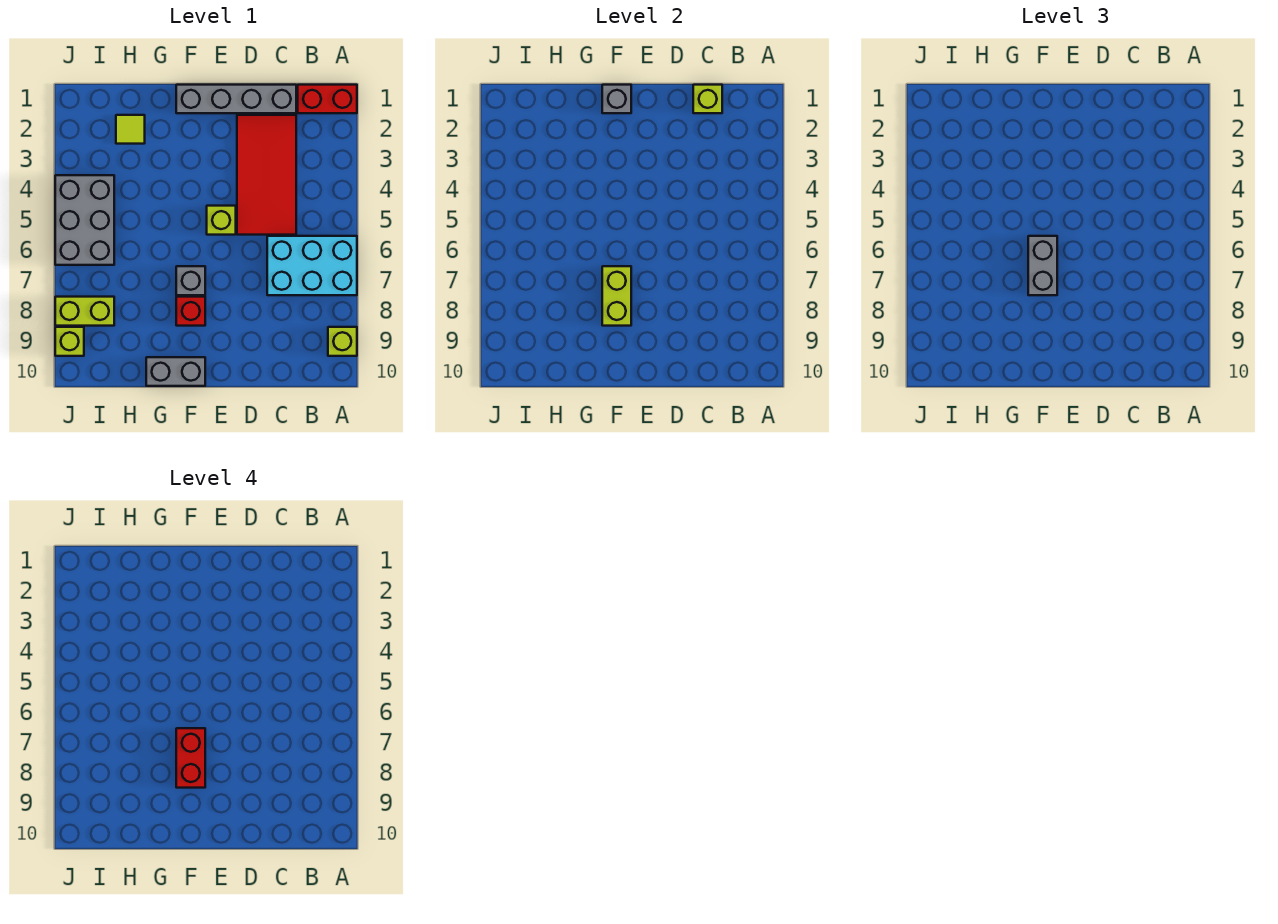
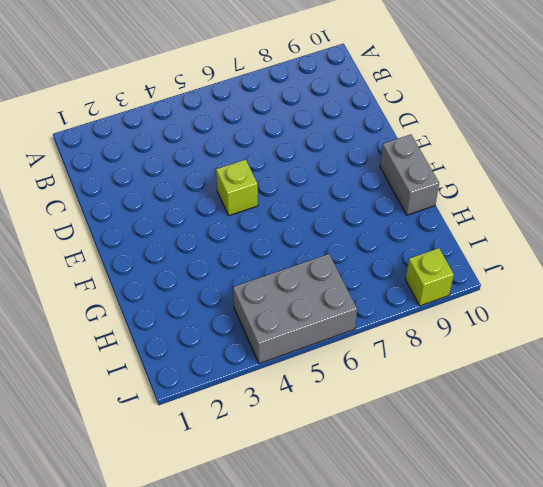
none -> red 1x2 brick [298,85,357,113]
none -> cyan 2x3 brick [267,236,357,295]
none -> lime 1x1 brick [328,327,357,356]

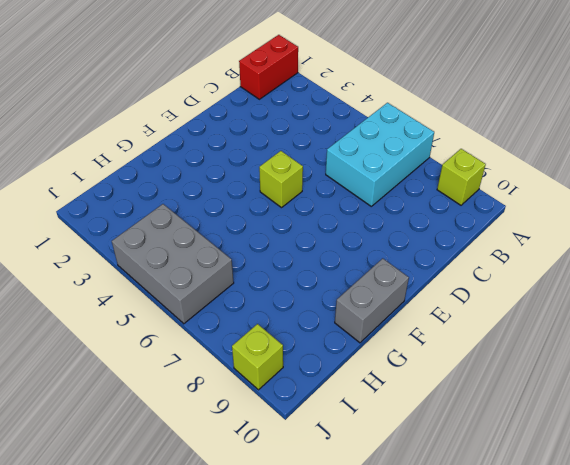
none -> grey 1x4 brick [176,85,296,113]
none -> red 2x4 tile [237,115,296,235]
none -> grey 1x1 brick [176,266,205,295]

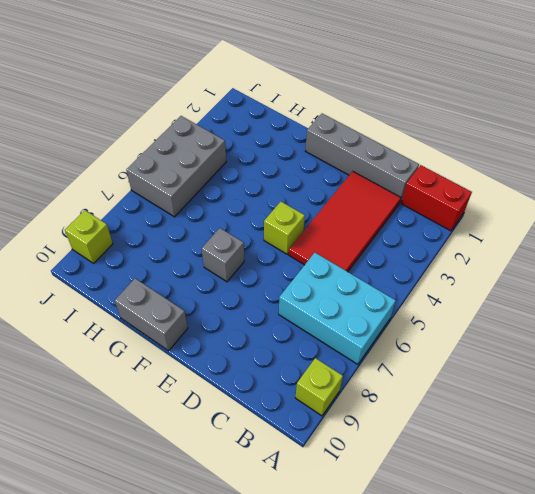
none -> red 1x1 brick [176,297,205,326]
none -> lime 1x1 tile [116,115,145,144]
none -> lime 1x2 brick [55,297,114,326]

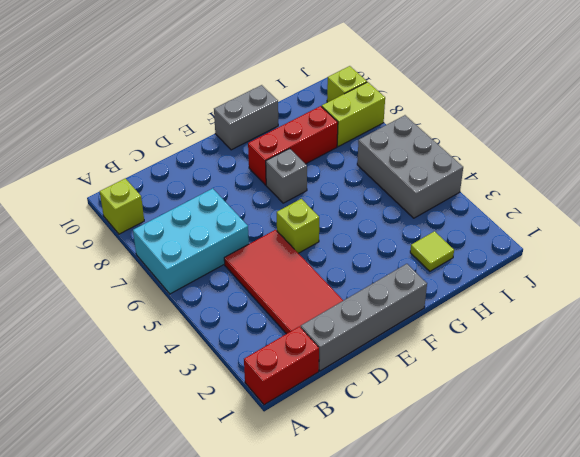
red 1x3 brick [248,106,338,185] -> red 1x1 brick [176,297,205,326]
none -> lime 1x1 brick [693,85,722,113]
none -> grey 1x1 brick [602,85,631,113]
none -> lime 1x2 brick [602,266,631,326]

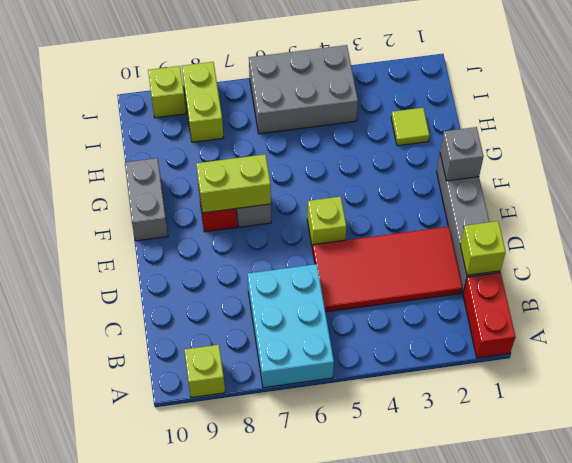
none -> grey 1x2 brick [1028,236,1057,295]
none -> red 1x2 brick [176,728,205,788]

